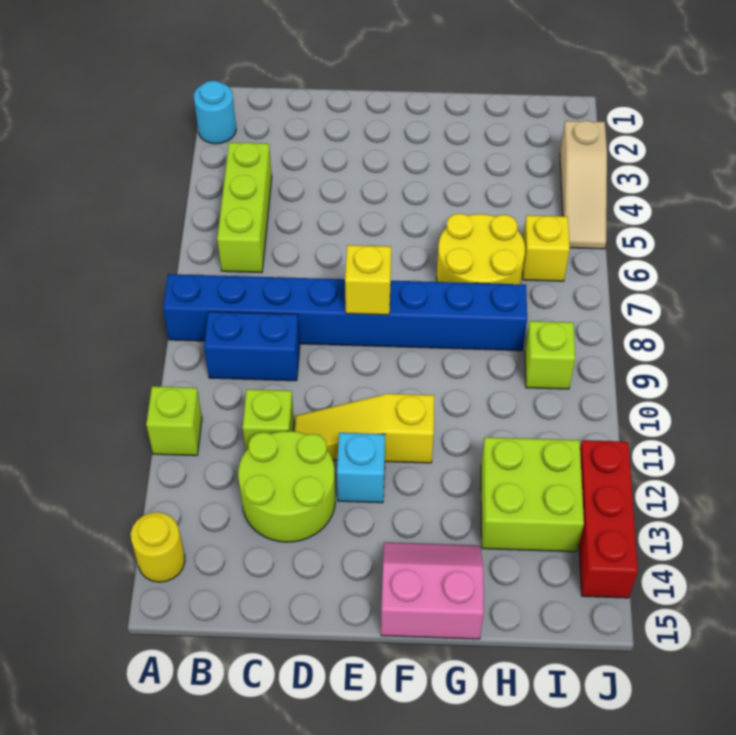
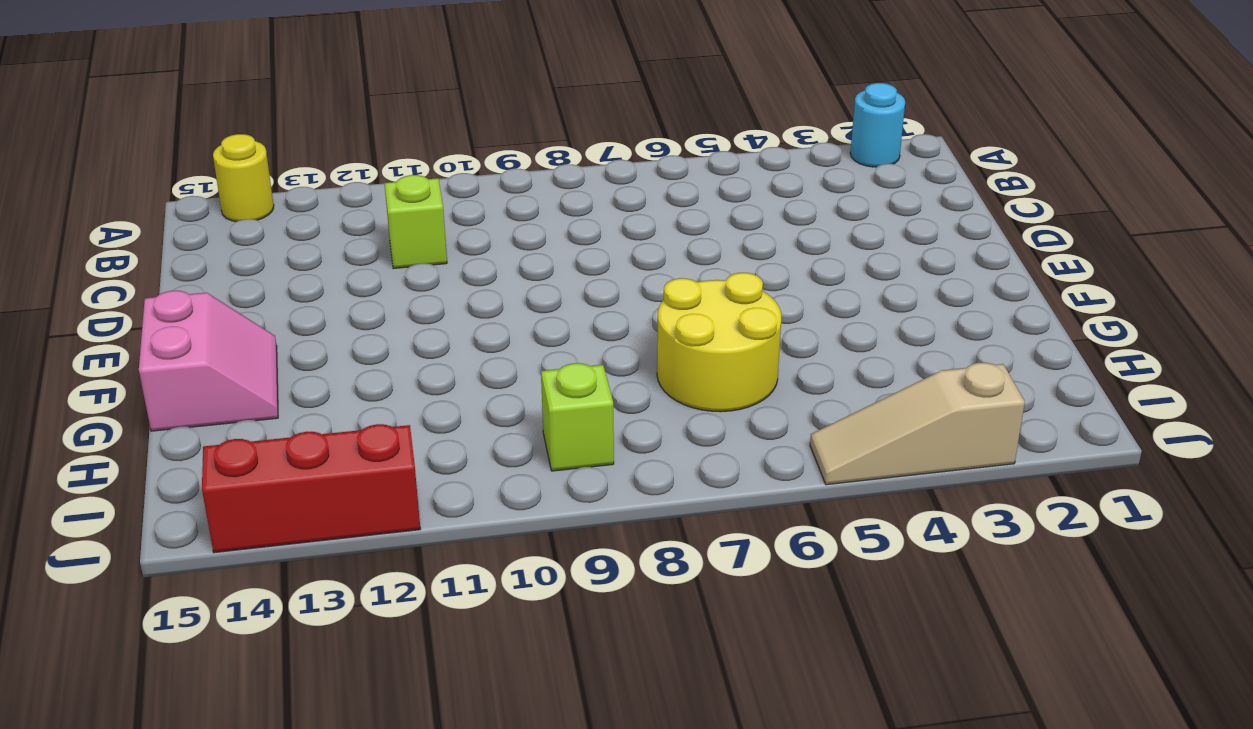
none -> blue 1x8 brick [163,274,527,351]
none -> lime 1x1 brick [146,386,202,456]
none -> lime 1x3 brick [217,142,272,273]

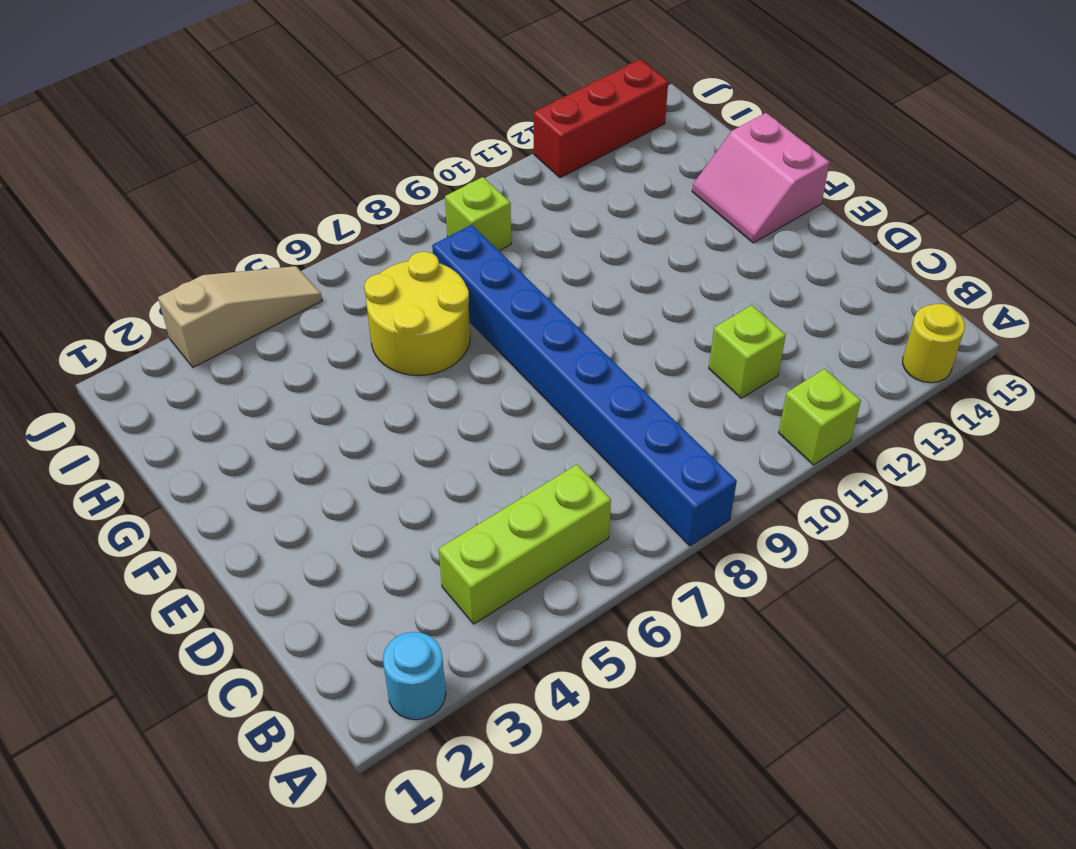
none -> blue 1x2 brick [204,312,300,381]
none -> lime 2x2 round brick [238,431,335,542]
none -> yellow 1x3 slope [295,394,434,463]

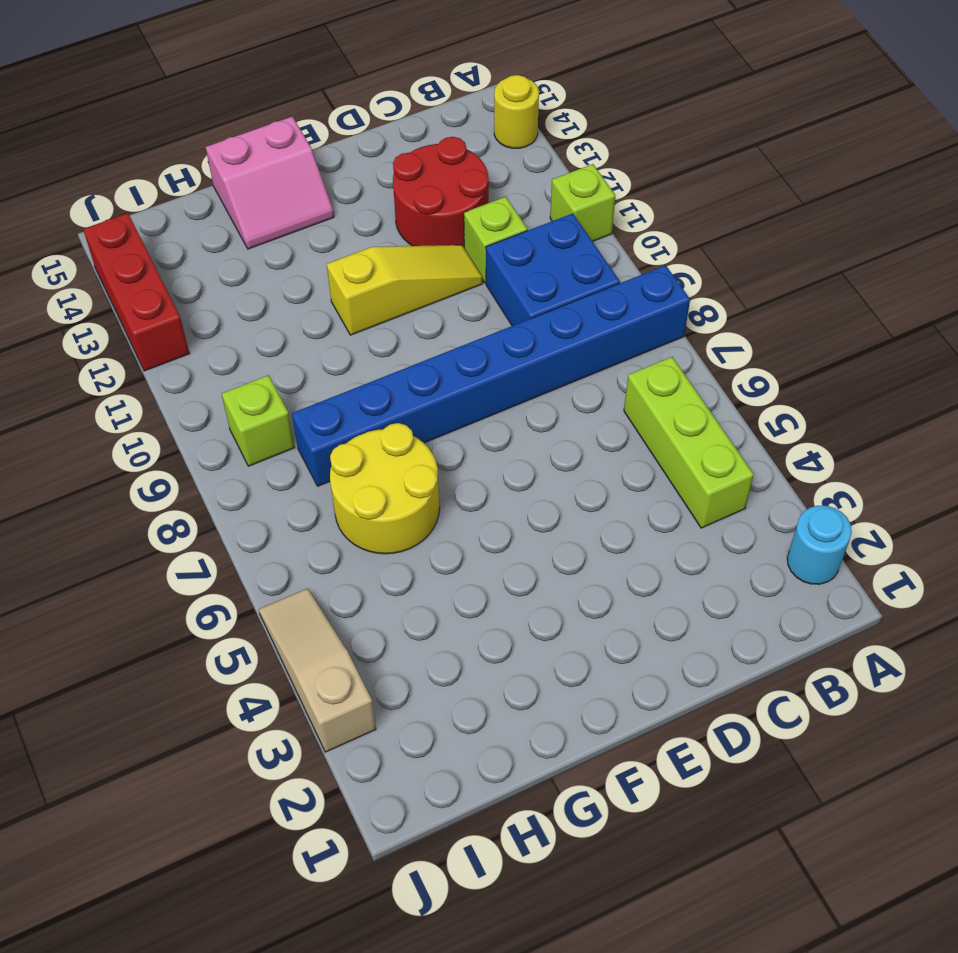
blue 2x2 brick [486,214,620,326] -> blue 1x2 brick [204,312,300,381]
red 2x2 round brick [393,137,489,247] -> lime 2x2 round brick [238,431,335,542]
none -> cyan 1x1 brick [337,433,385,503]
none -> lime 2x2 brick [481,437,584,552]
none -> yellow 1x1 brick [523,215,570,281]

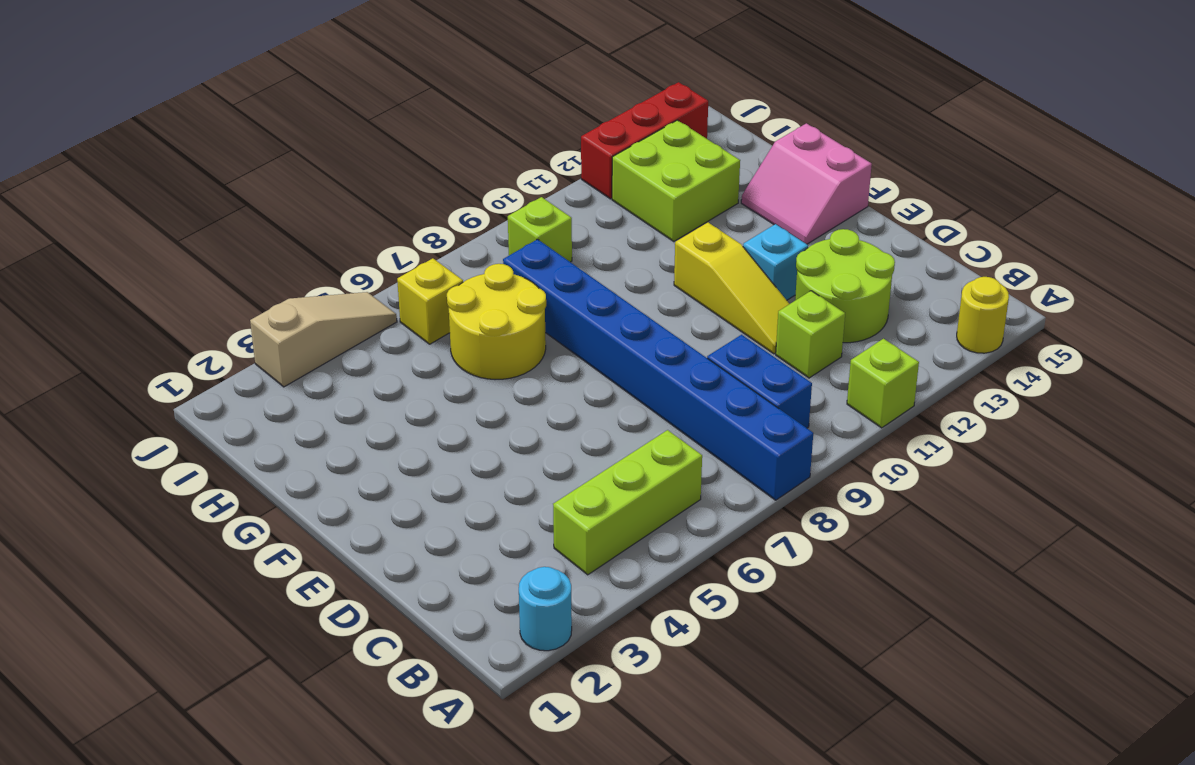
none -> yellow 1x1 brick [345,245,391,315]

